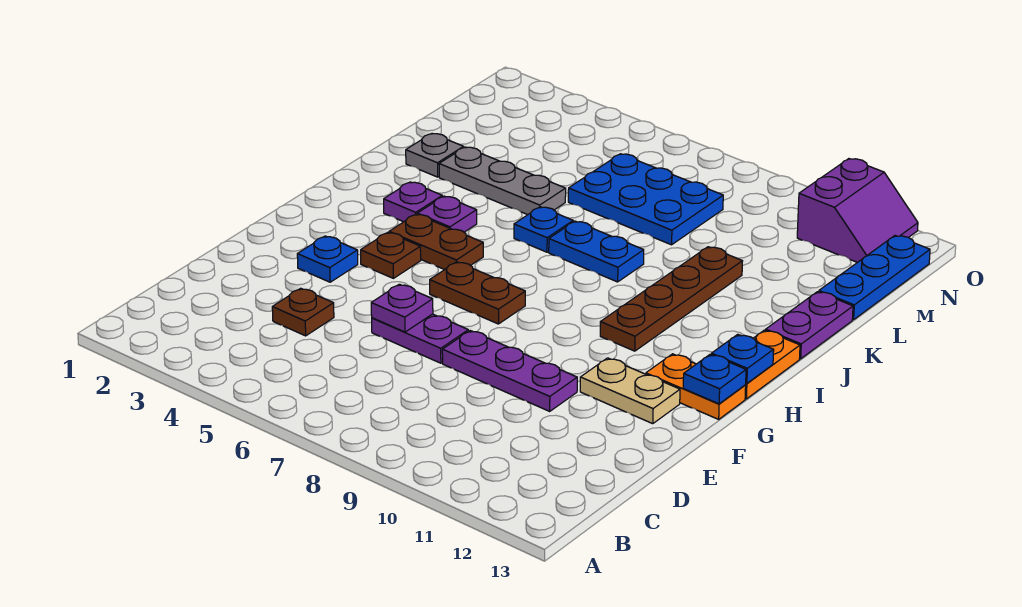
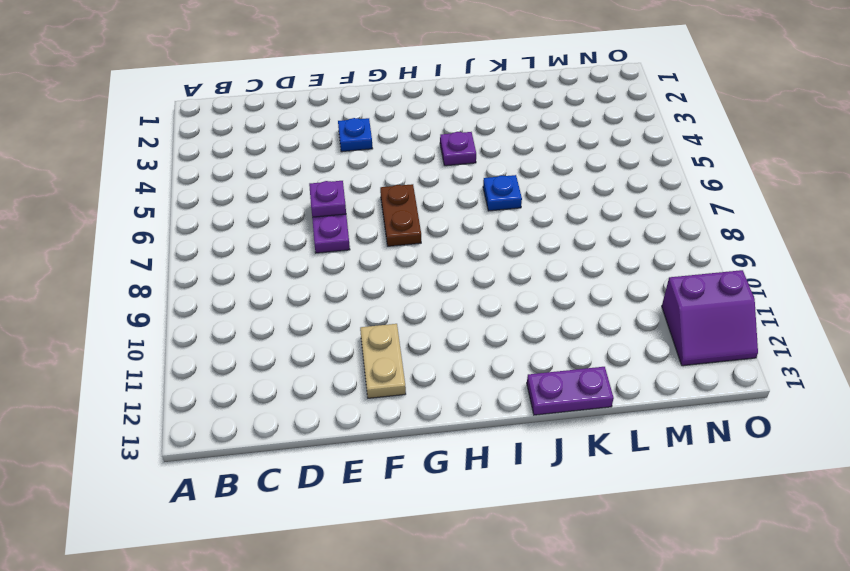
none -> brown 1x1 plate [272,288,334,336]
none -> purple 1x3 plate [442,331,577,411]
none -> brown 1x1 plate [361,232,421,278]

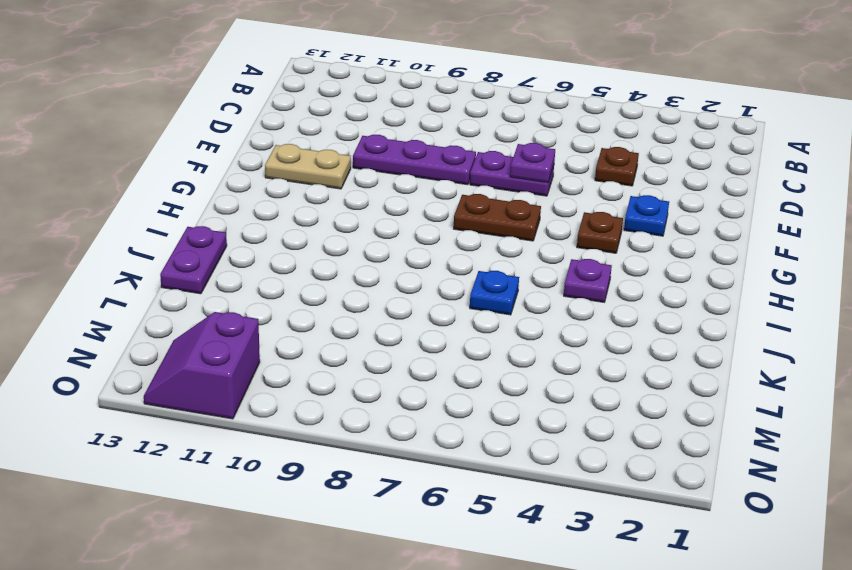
none -> orange 1x2 plate [646,354,746,419]
none -> brown 1x2 plate [389,214,483,270]
none -> brown 1x4 plate [600,247,742,351]

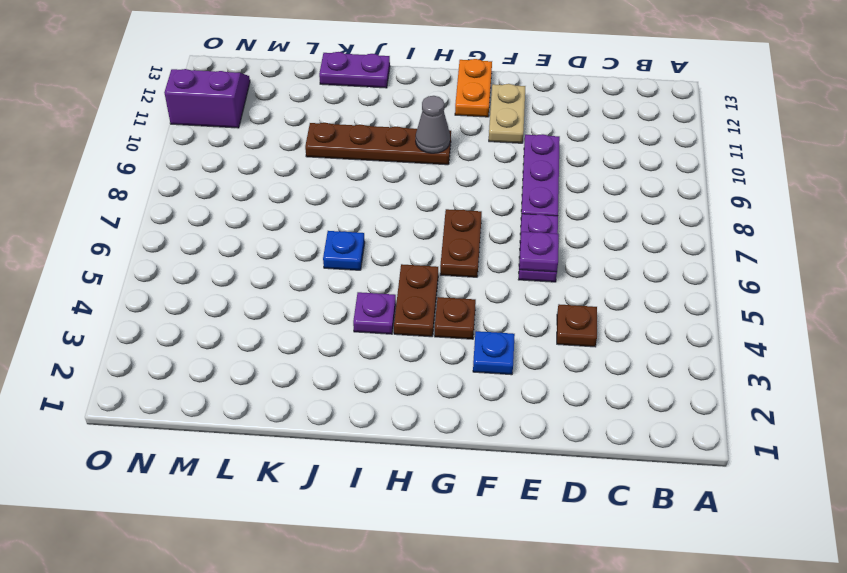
grey 1x1 cone [416,96,450,153] -> none
none -> orange 1x2 plate [745,330,800,399]
none -> purple 1x1 plate [384,182,442,222]
none -> blue 1x2 plate [549,221,644,282]

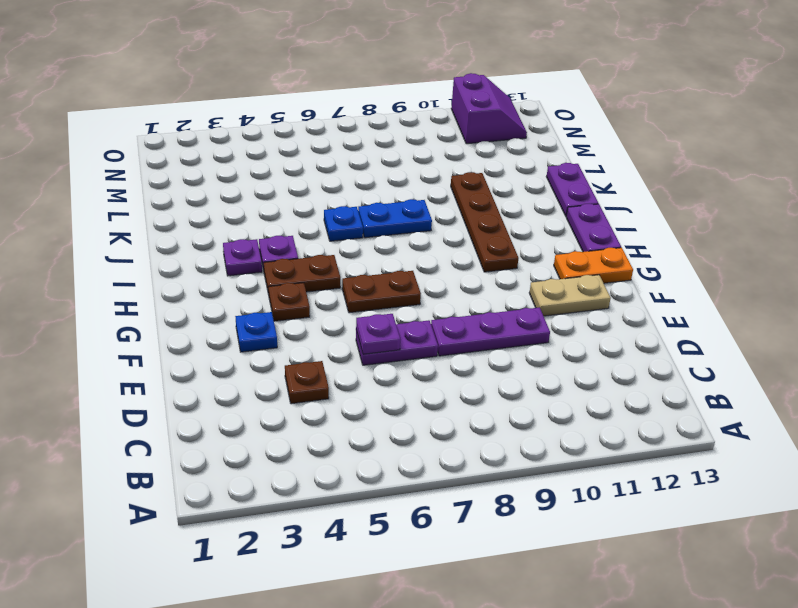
purple 1x2 plate [566,204,621,252] -> orange 1x2 plate [745,330,800,399]
none -> grey 1x1 plate [406,134,464,177]
none -> grey 1x3 plate [439,147,566,215]
none -> blue 2x3 plate [568,154,723,245]

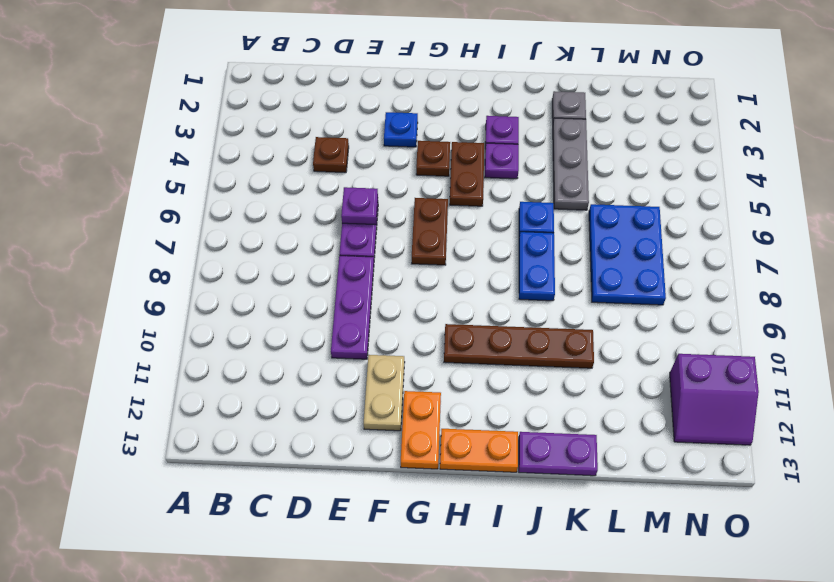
none -> blue 1x3 plate [819,236,930,320]
none -> blue 1x1 plate [683,354,746,404]
none -> blue 1x1 plate [711,334,774,383]

